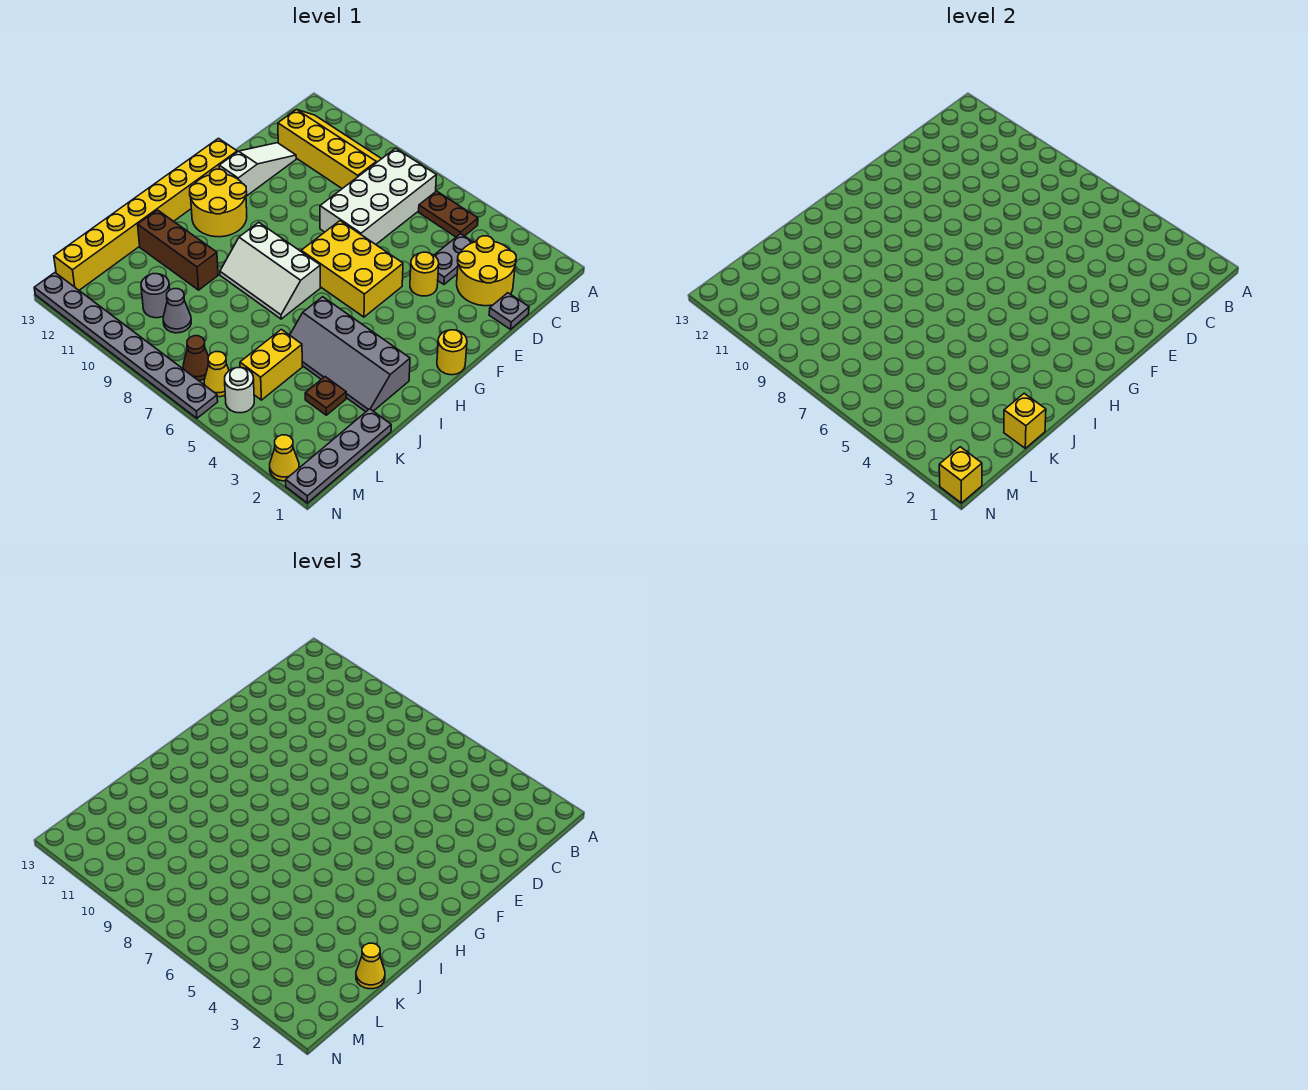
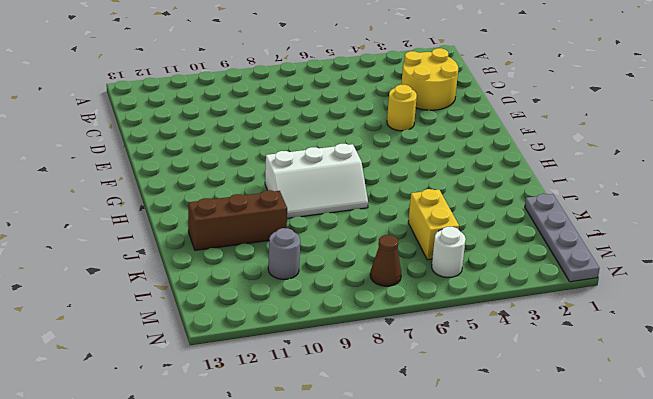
none -> brown 1x2 plate [419,191,478,237]
none -> white 2x4 brick [320,148,436,244]
none -> yellow 2x4 slope [278,109,381,189]

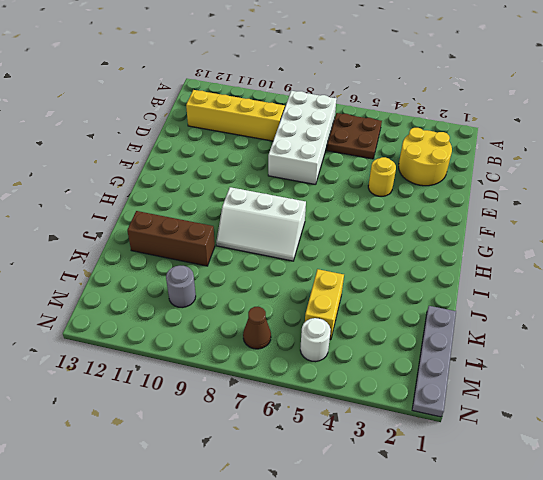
brown 2x2 plate [327,113,382,159] -> brown 1x2 plate [419,191,478,237]
none -> grey 1x2 plate [434,234,474,284]
none -> grey 1x1 plate [489,293,529,329]
none -> white 1x3 slope [219,143,296,196]

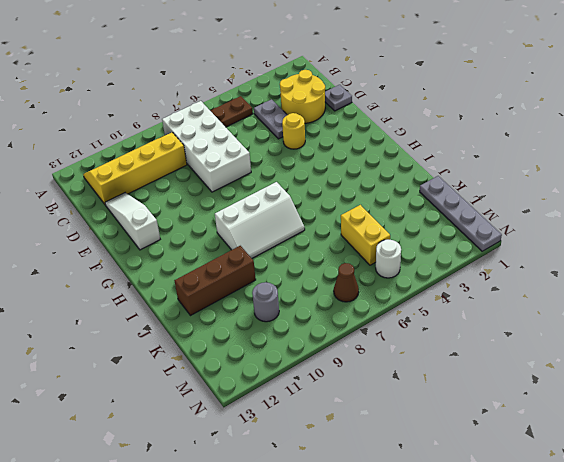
none -> yellow 2x3 brick [301,221,403,317]
none -> yellow 1x8 brick [54,138,237,290]
none -> yellow 1x1 round brick [437,330,467,375]

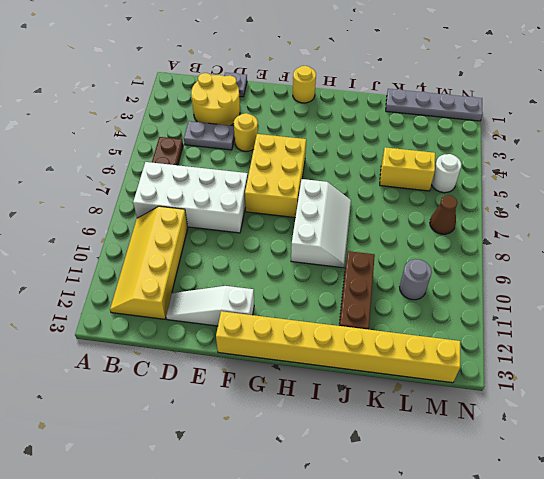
none -> yellow 2x2 round brick [190,169,247,237]
none -> grey 2x4 slope [290,297,410,412]
none -> brown 1x1 plate [305,377,346,415]

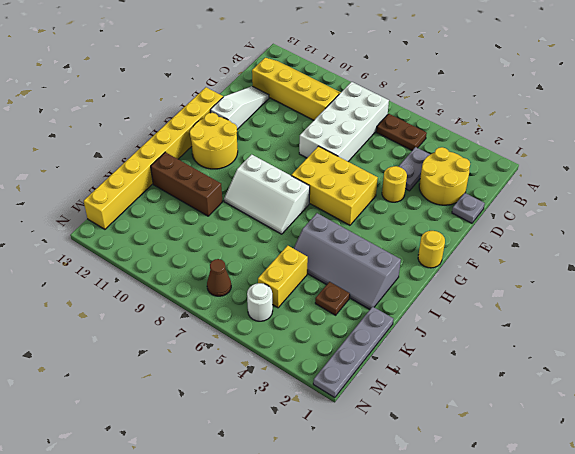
none -> grey 1x1 cone [163,289,191,333]
none -> grey 1x1 round brick [141,274,170,318]
none -> yellow 1x1 cone [204,352,229,397]

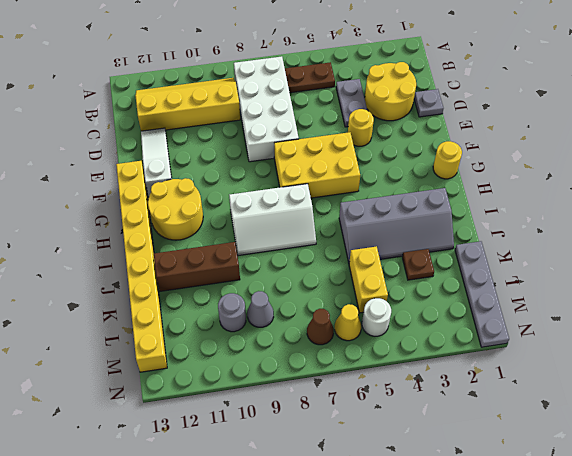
none -> yellow 1x1 cone [270,435,299,481]
none -> grey 1x8 plate [34,273,218,418]
none -> yellow 1x1 brick [1004,393,1046,448]

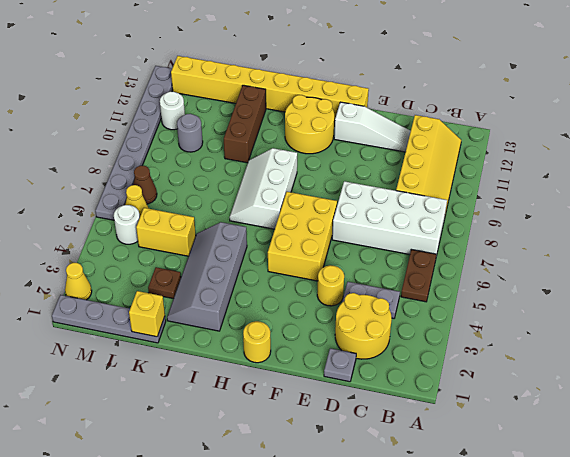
white 1x1 round brick [160,92,185,130] -> none
none -> grey 1x1 cone [163,289,191,333]
none -> yellow 1x1 brick [939,447,982,503]
none -> yellow 1x1 cone [356,943,385,989]

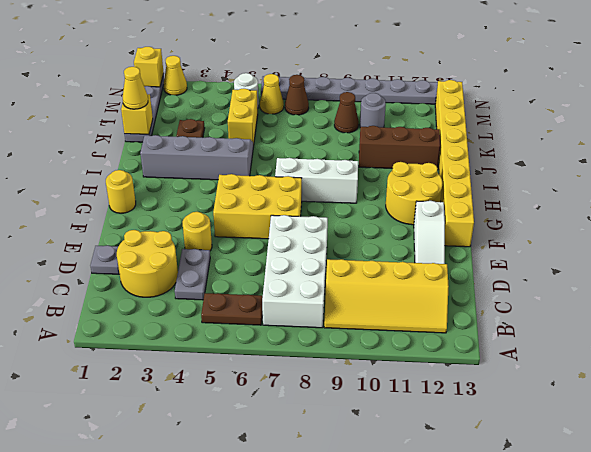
brown 1x1 cone [334,92,359,133] -> grey 1x1 cone [163,289,191,333]

